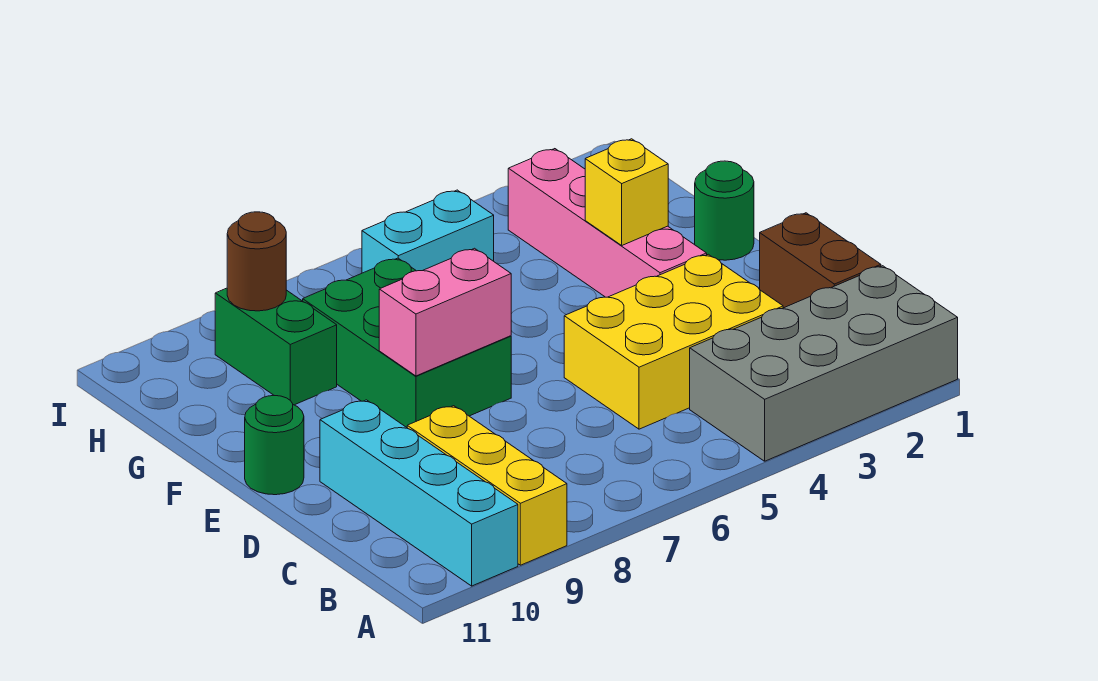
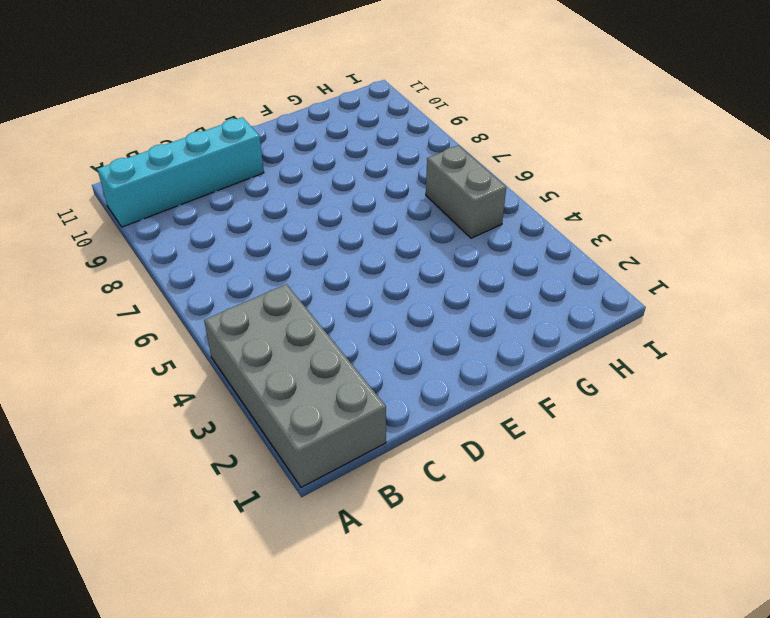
grey 1x2 brick [426,145,506,238] -> cyan 1x2 brick [362,190,494,273]
none -> yellow 1x3 brick [407,406,567,565]
none -> brown 1x2 brick [760,213,881,308]
none -> yellow 2x3 brick [564,254,783,429]

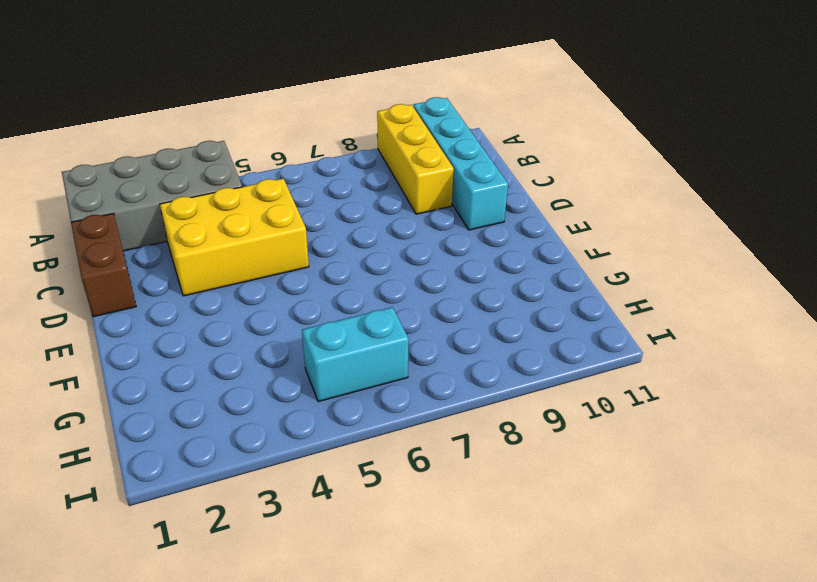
none -> pink 1x4 brick [508,149,707,297]
none -> green 2x3 brick [303,258,511,427]
none -> green 1x1 round brick [245,396,304,495]

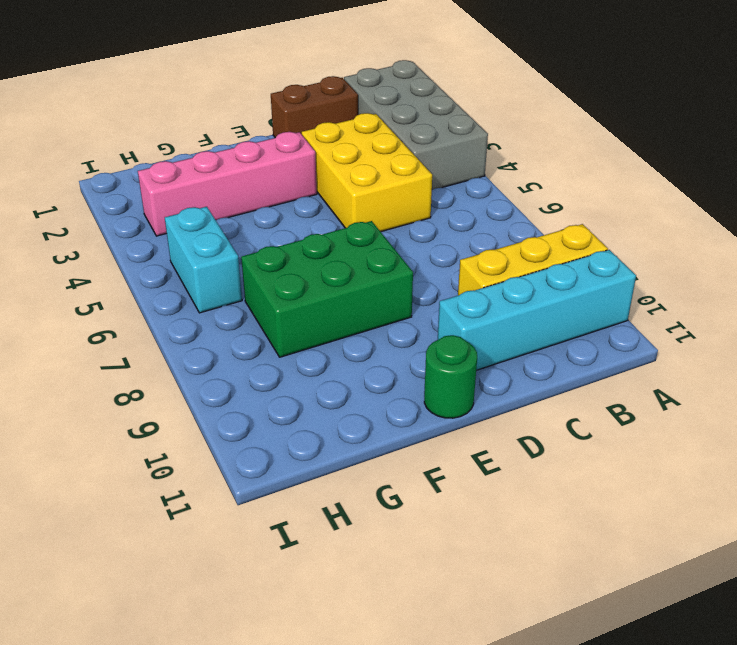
none -> green 1x1 round brick [695,161,754,260]
none -> green 1x2 brick [215,288,337,405]
none -> pink 1x2 brick [379,248,511,376]

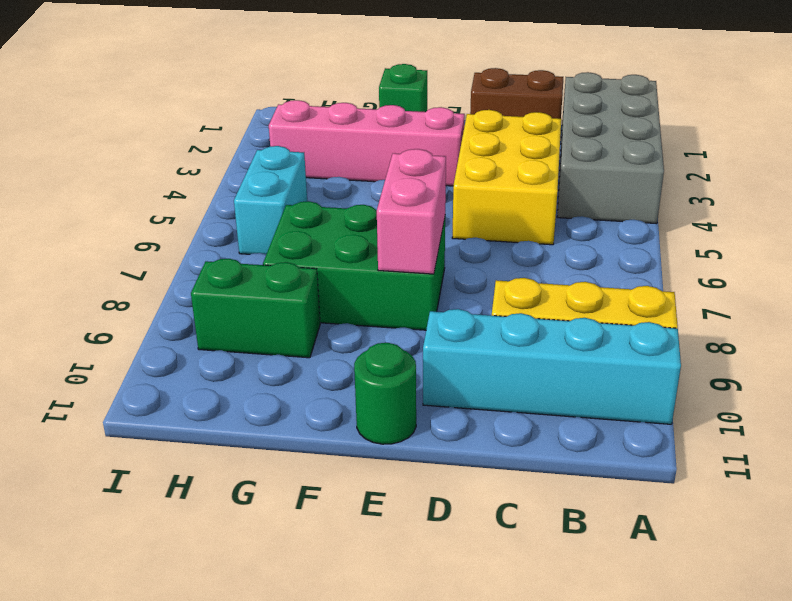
green 1x1 brick [379,64,427,112] -> green 1x1 round brick [695,161,754,260]
none -> yellow 1x1 brick [585,139,668,245]
none -> brown 1x1 round brick [227,212,286,311]

